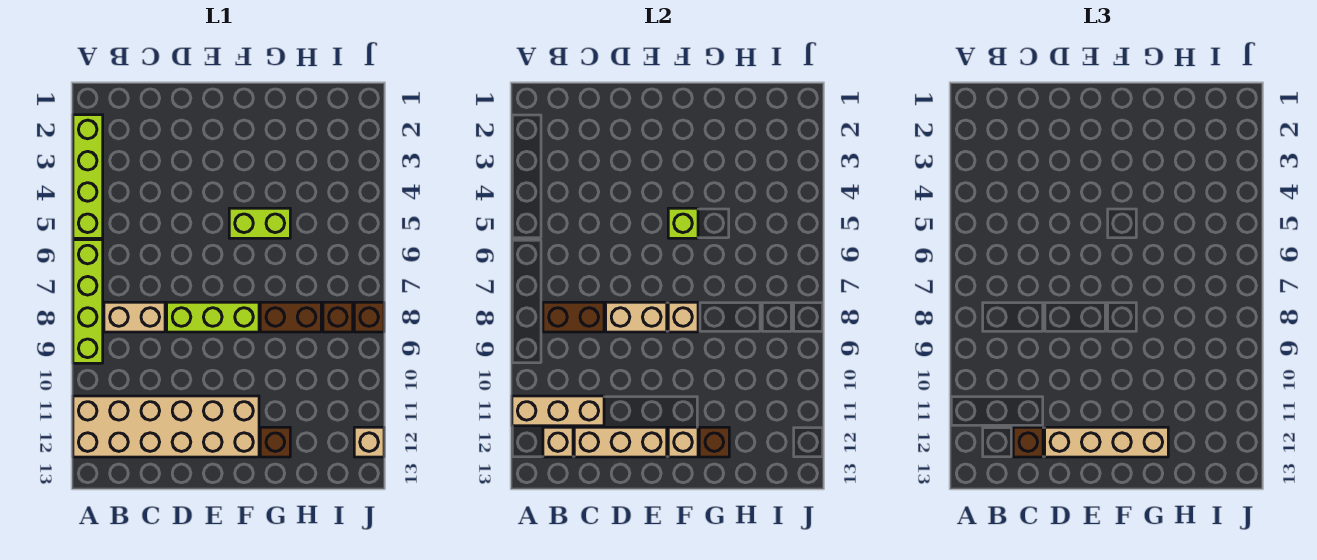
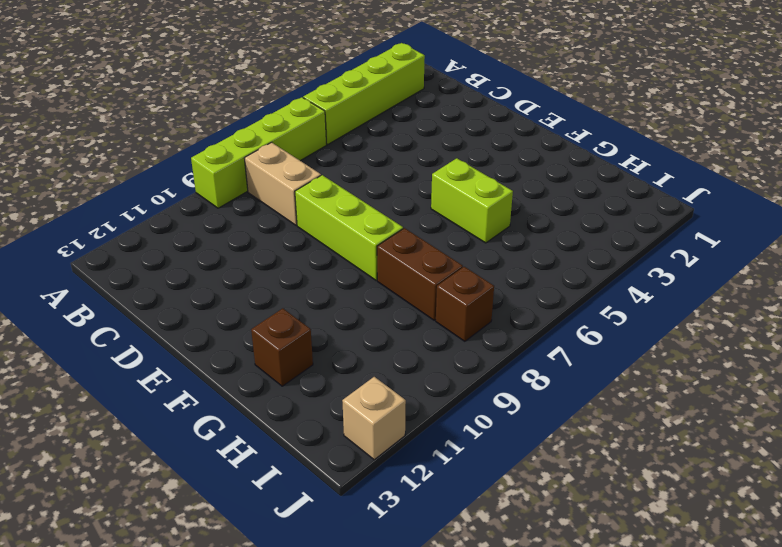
none -> tan 2x6 brick [73,396,259,457]
none -> brown 1x1 brick [354,302,384,332]
none -> tan 1x3 brick [512,396,604,426]

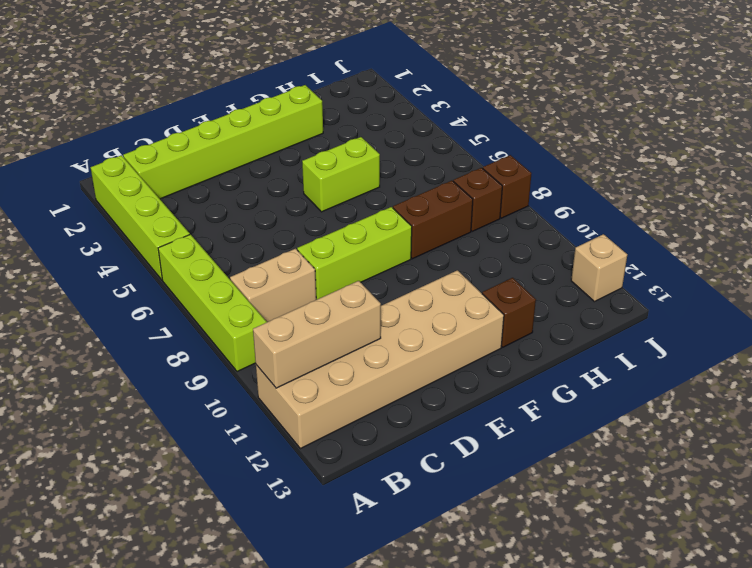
lime 1x6 brick [123,85,323,199] -> none
none -> brown 1x2 brick [543,302,604,332]
none -> tan 1x1 brick [543,427,573,457]
none -> tan 1x3 brick [574,427,667,457]

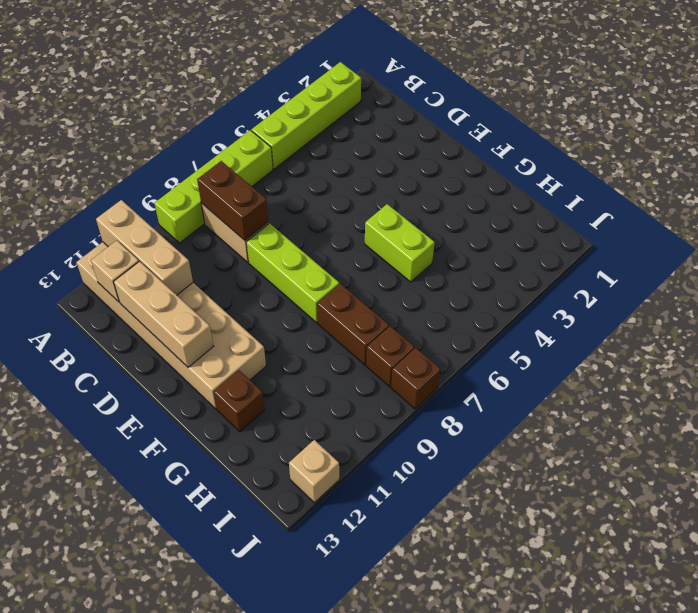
none -> tan 1x2 brick [606,302,667,332]
none -> lime 1x1 brick [668,208,698,238]
none -> tan 1x1 brick [668,302,698,332]

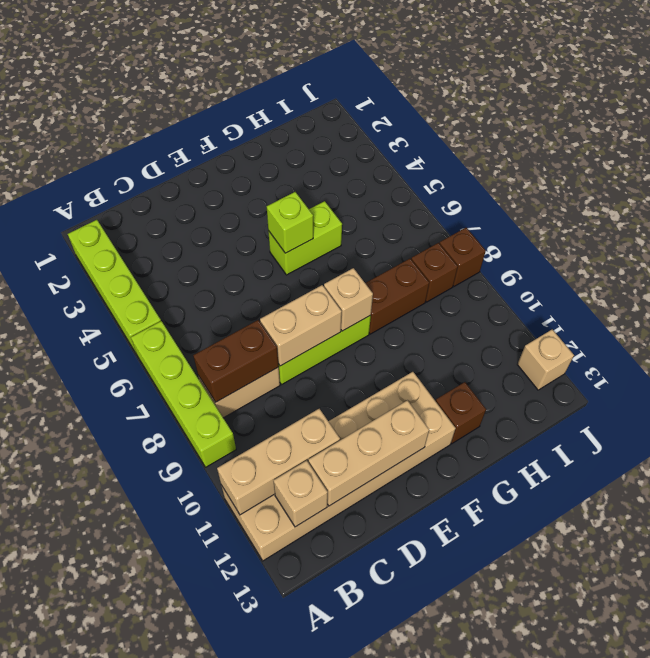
none -> tan 1x1 brick [668,427,698,457]
none -> brown 1x1 brick [699,427,729,457]
none -> brown 1x1 brick [1013,427,1043,457]

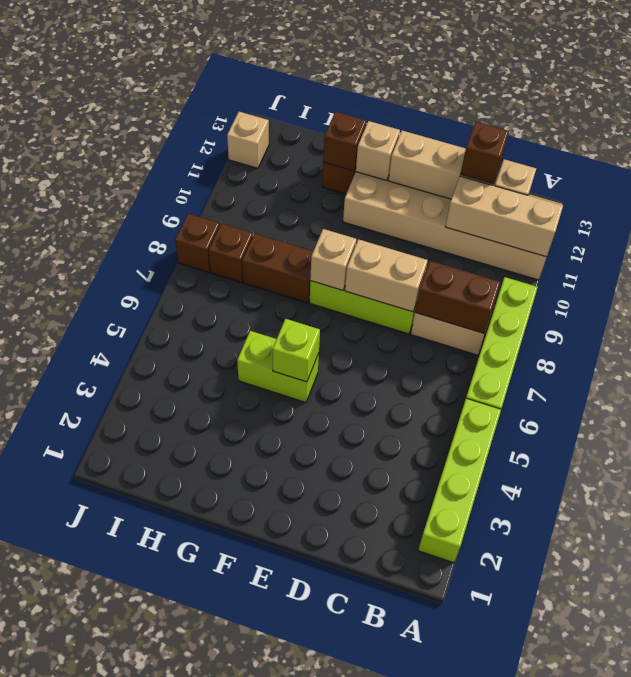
none -> tan 1x4 brick [1045,427,1168,457]

